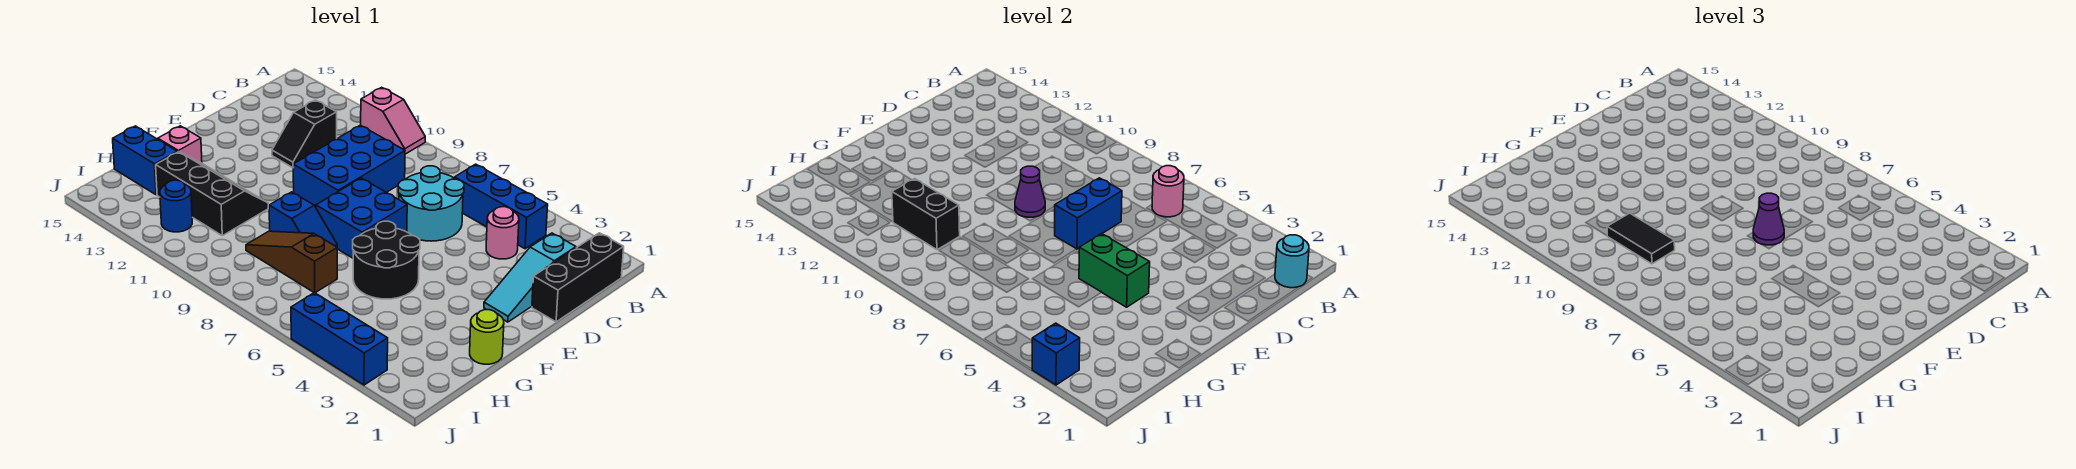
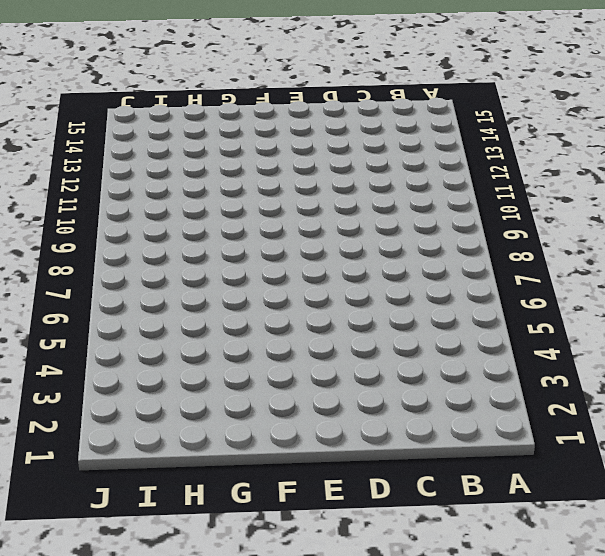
none -> pink 1x2 slope [361,87,425,154]
none -> black 1x3 brick [532,233,624,322]
none -> blue 1x3 brick [455,164,548,249]

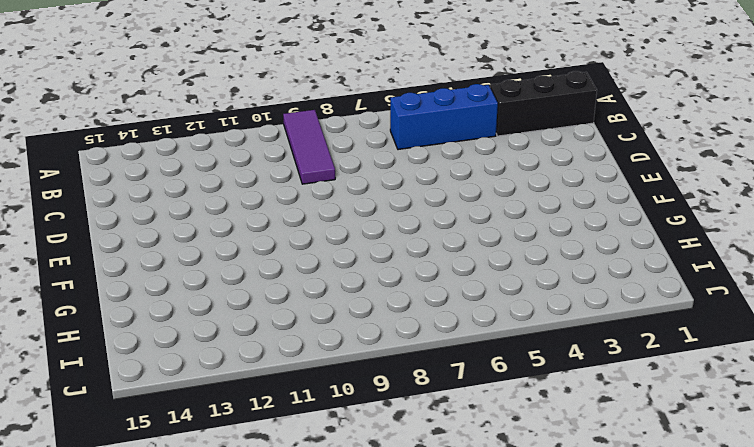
purple 1x3 tile [283,110,335,184] -> blue 2x3 brick [293,125,405,207]
black 1x3 brick [490,71,597,136] -> black 1x3 brick turned to [532,233,624,322]
none -> pink 1x2 slope [361,87,425,154]
none -> cyan 1x3 slope [484,233,576,322]
none -> pink 1x1 round brick [486,207,519,259]

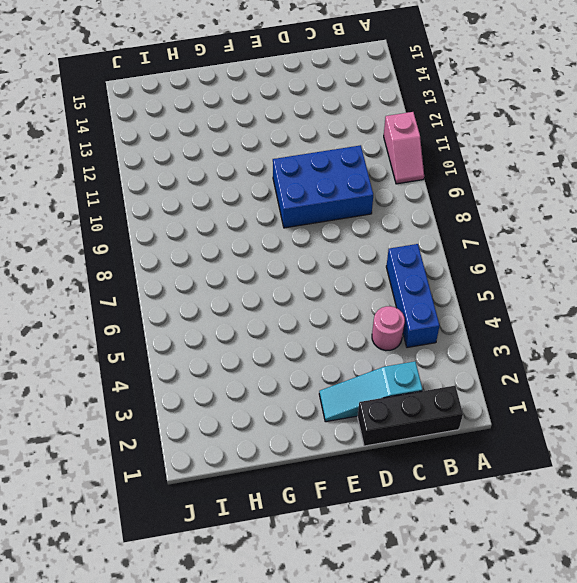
none -> cyan 2x2 round brick [398,166,464,241]
none -> black 1x2 slope [272,100,337,168]
none -> blue 2x2 brick [316,178,407,258]

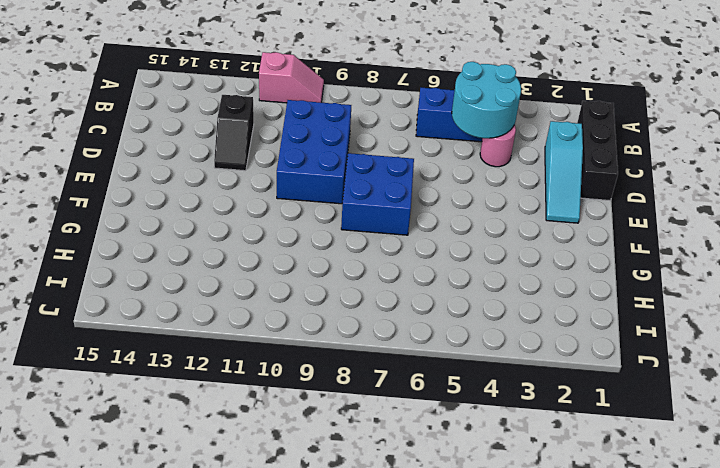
cyan 2x2 round brick [452,62,521,138] -> cyan 2x2 round brick moved to [398,166,464,241]
none -> black 2x2 round brick [353,221,420,299]
none -> lime 1x1 round brick [470,310,504,364]
none -> blue 1x2 slope [269,192,337,247]

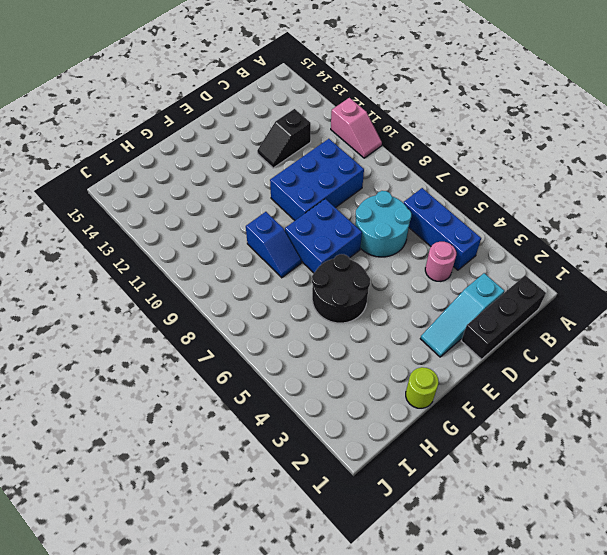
none -> black 2x3 slope [156,152,268,236]
none -> pink 1x1 brick [158,126,202,163]
none -> brown 1x3 slope [246,231,337,293]

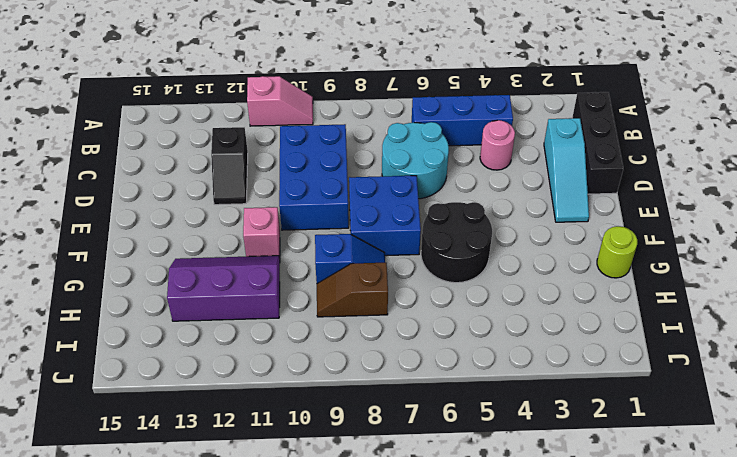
pink 1x1 brick [243,207,280,257] -> pink 1x1 brick moved to [158,126,202,163]
purple 2x3 slope [167,256,280,321] -> black 2x3 slope [156,152,268,236]
brown 1x2 slope [317,263,388,317] -> brown 1x3 slope [246,231,337,293]
none -> blue 1x2 brick [113,126,177,195]
none -> blue 1x1 round brick [160,180,192,232]
none -> blue 1x3 brick [291,293,388,385]

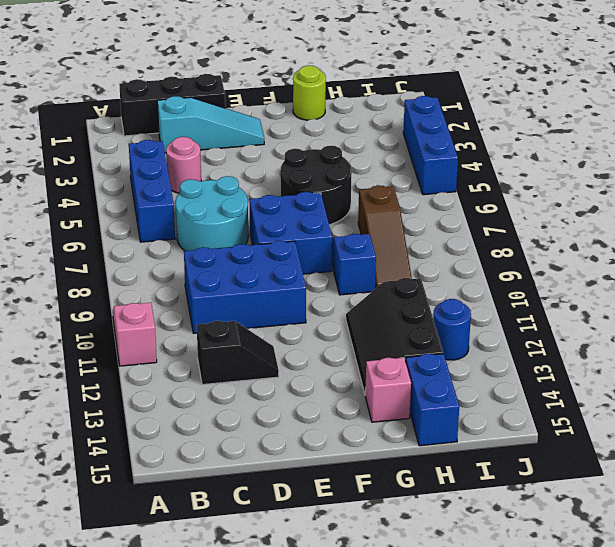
none -> cyan 1x1 round brick [1275,235,1309,288]
none -> pink 1x1 round brick [1152,166,1184,217]
none -> blue 1x2 brick [1055,178,1122,249]

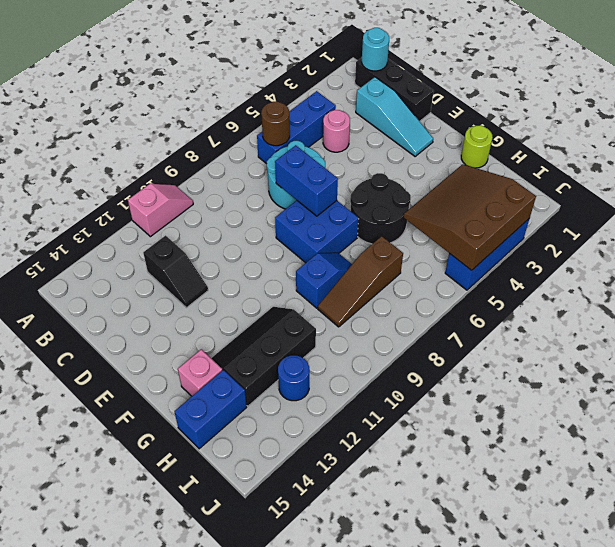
brown 1x1 round brick [261,102,290,146] -> pink 1x1 round brick [1152,166,1184,217]
brown 3x3 slope [404,164,536,270] -> blue 1x1 brick [1032,323,1080,385]
none -> blue 2x3 brick [293,125,405,207]
none -> purple 1x1 cone [1015,166,1045,217]
none -> green 1x2 brick [1079,234,1150,307]

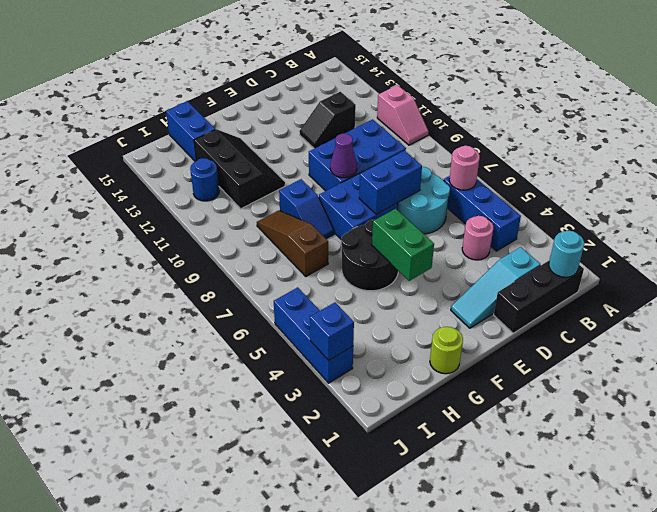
none -> pink 1x1 brick [158,126,202,163]
none -> black 1x2 brick [892,179,960,250]
none -> purple 1x1 cone [1753,193,1784,245]

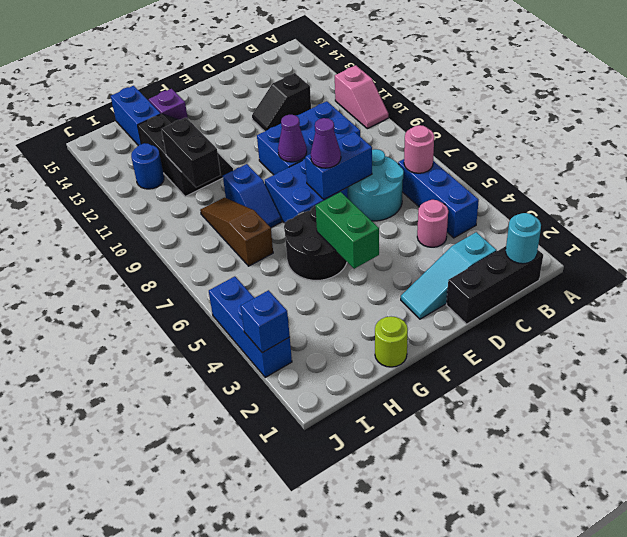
purple 1x1 brick [149,89,188,120] -> pink 1x1 brick [158,126,202,163]
none -> black 1x2 tile [1607,213,1675,264]

